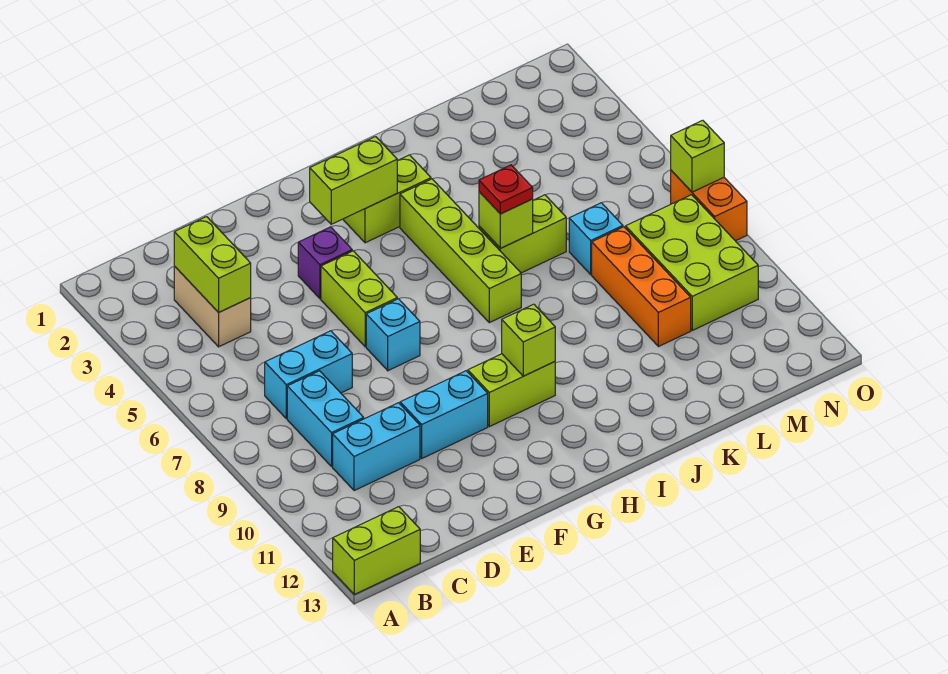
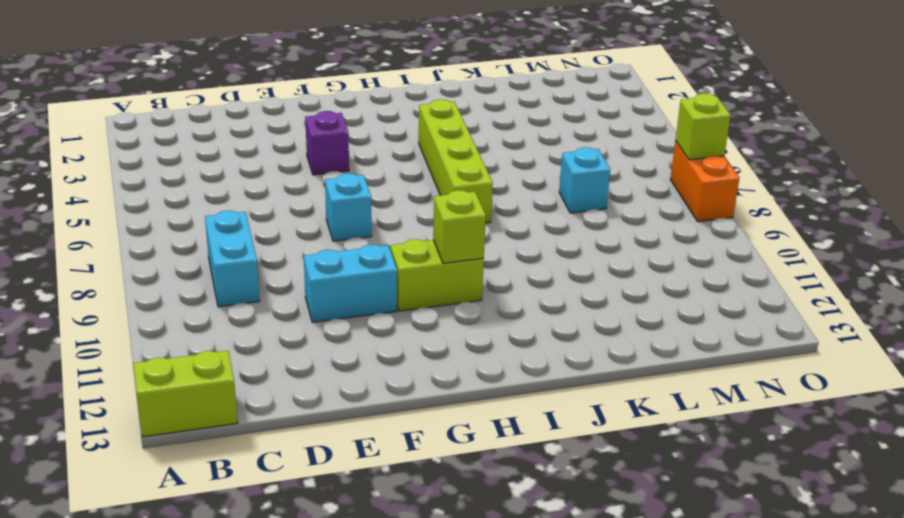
none -> tan 1x2 brick [174,266,251,347]
none -> cyan 1x2 brick [265,331,352,419]
none -> cyan 1x2 brick [333,403,420,491]

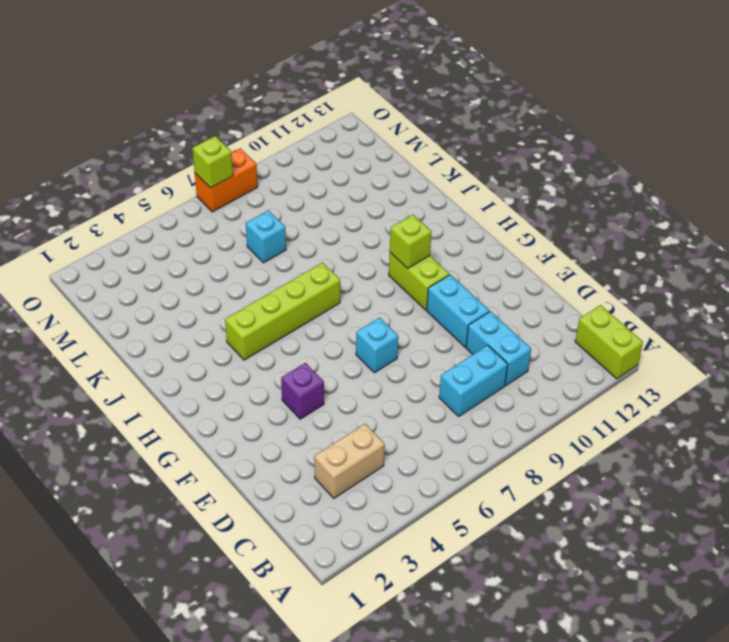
none -> cyan 1x2 brick [265,331,352,419]
none -> lime 1x2 brick [321,251,397,347]
none -> lime 1x2 brick [344,155,431,243]

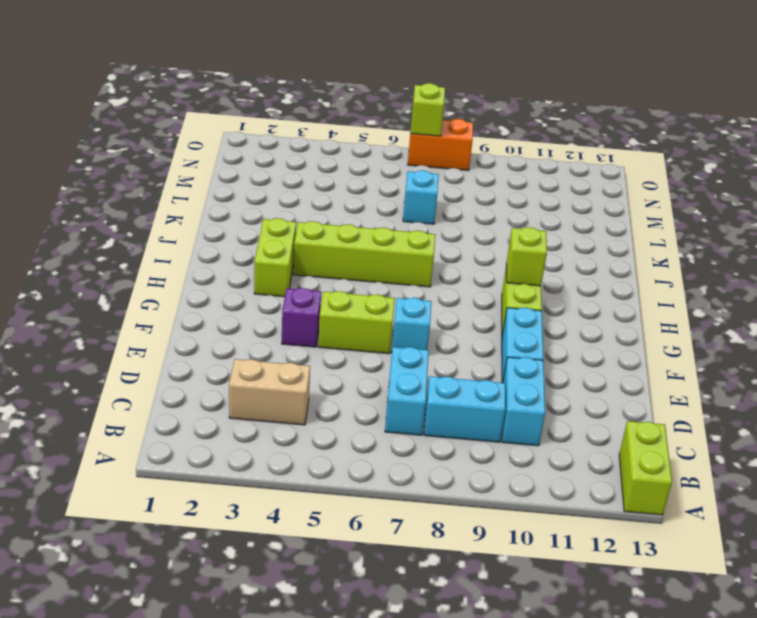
none -> lime 1x2 brick [479,195,566,273]
none -> orange 1x3 brick [592,227,691,347]
none -> lime 2x3 brick [626,195,758,330]

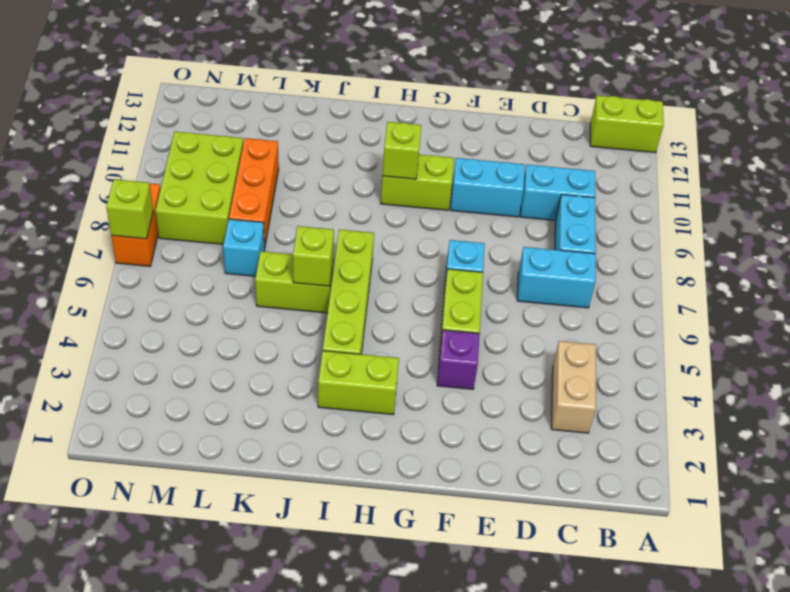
none -> lime 1x2 brick [174,217,251,312]
none -> lime 1x2 brick [310,137,397,224]
none -> red 1x1 plate [479,165,533,214]

